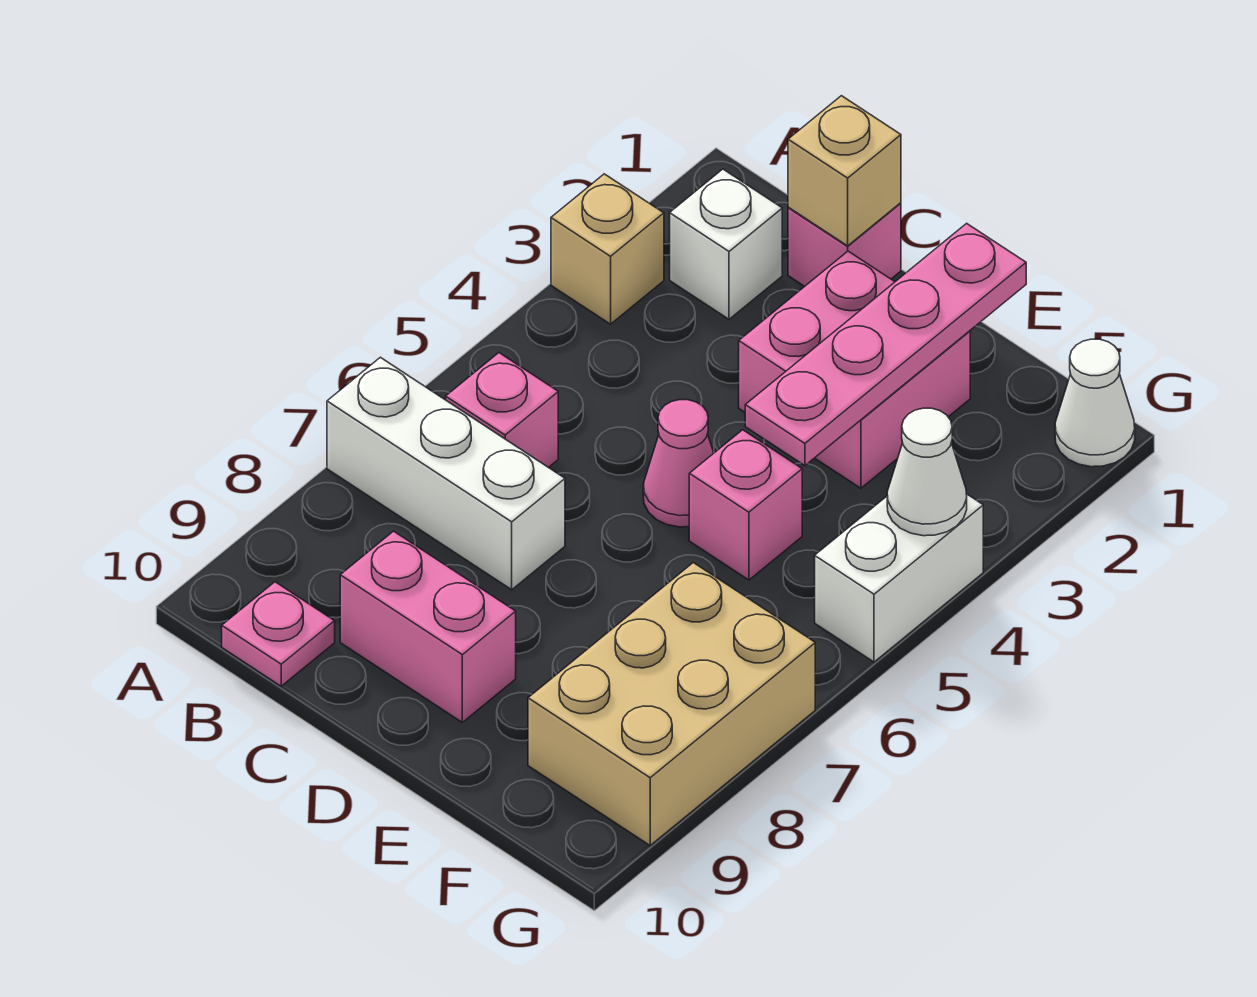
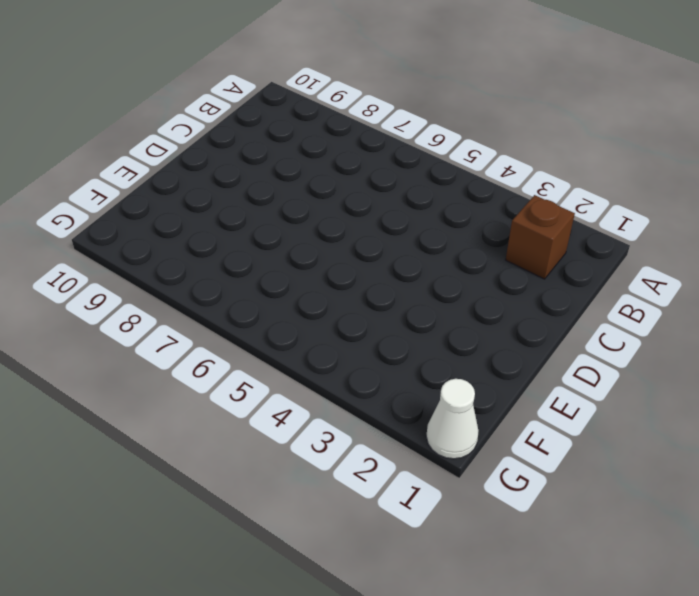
brown 1x1 brick [506,195,575,279] -> white 1x1 brick [670,169,782,319]
none -> tan 1x1 brick [551,174,664,324]
none -> white 1x3 brick [327,357,565,590]
none -> pink 1x1 brick [446,353,558,468]

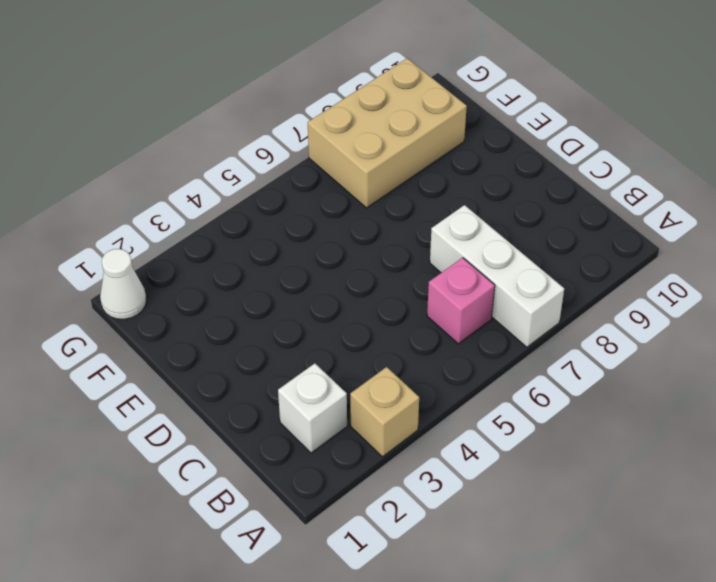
none -> pink 1x1 plate [222,582,335,686]
none -> pink 1x1 brick [788,203,901,286]
none -> pink 1x2 brick [340,531,516,722]

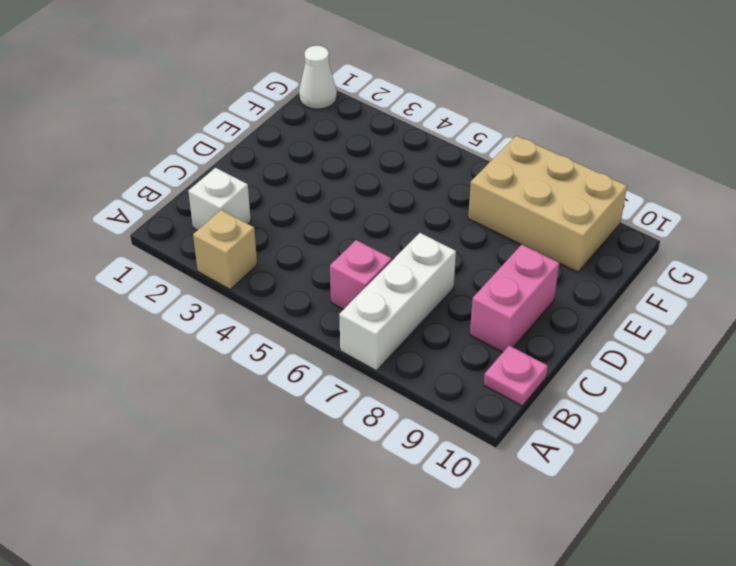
none -> pink 1x1 brick [788,203,901,286]
none -> pink 2x2 brick [739,251,970,488]
none -> pink 1x1 cone [643,400,714,527]

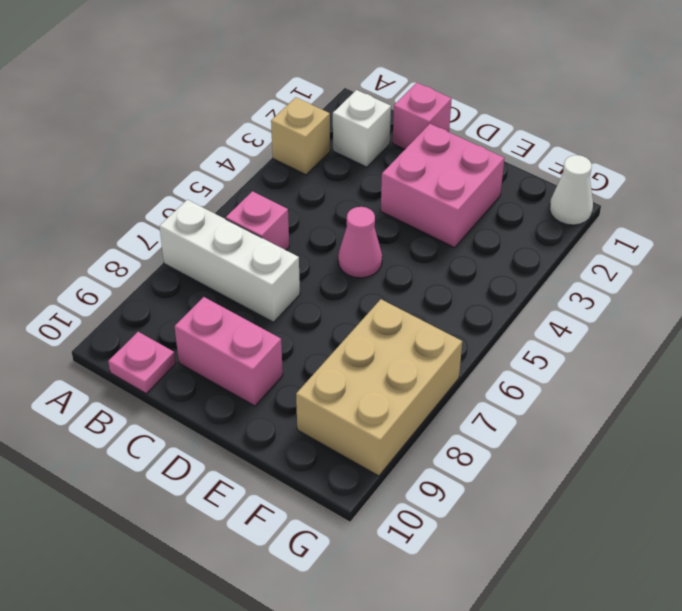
none -> pink 1x1 brick [689,430,802,580]
none -> white 1x2 brick [815,494,983,662]
none -> tan 1x1 brick [788,96,901,246]

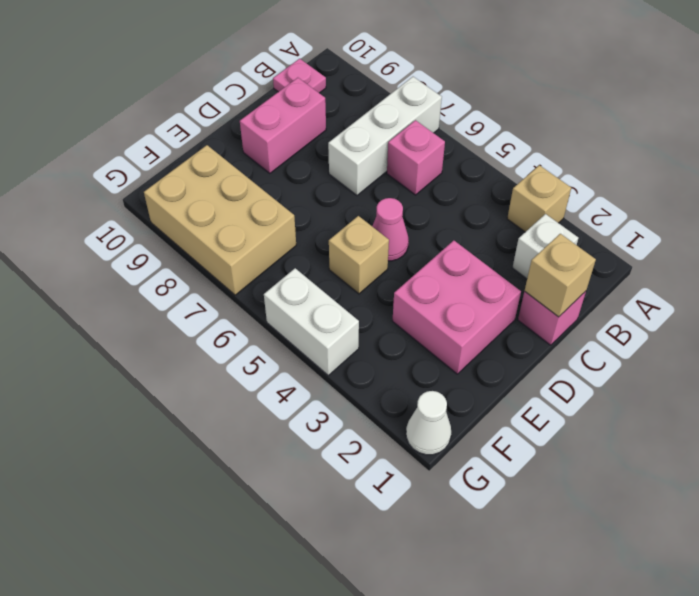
tan 1x1 brick [329,216,389,294] -> pink 1x1 brick [689,430,802,580]
none -> pink 1x4 plate [745,223,1026,466]
none -> white 1x1 cone [887,408,967,536]

